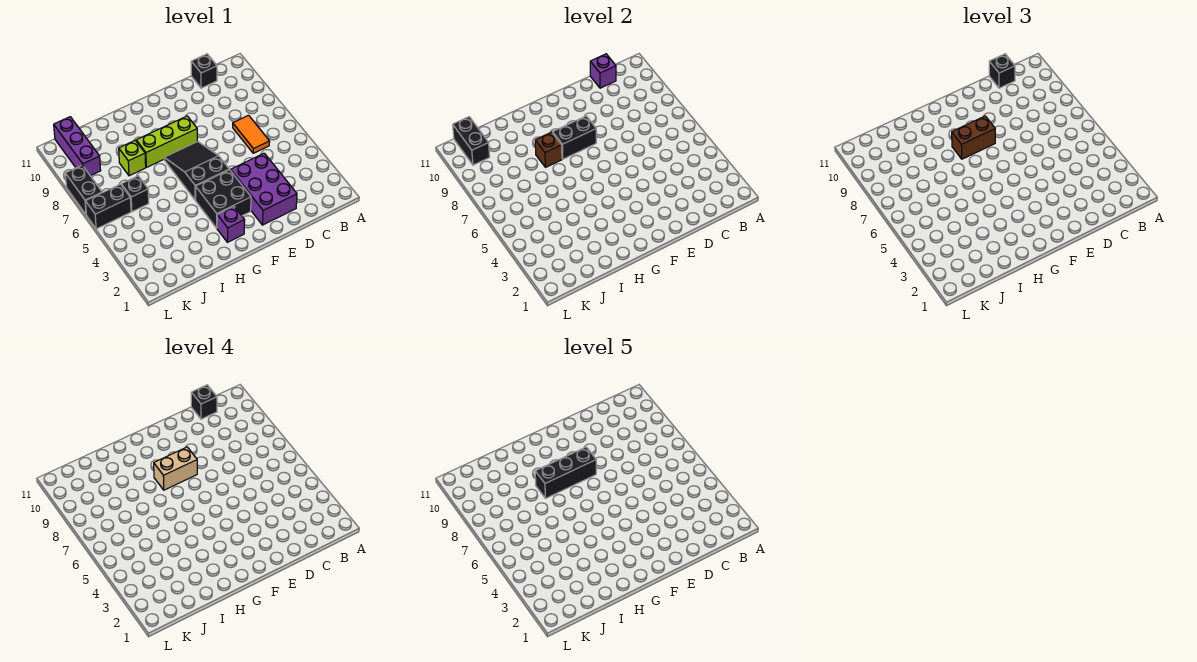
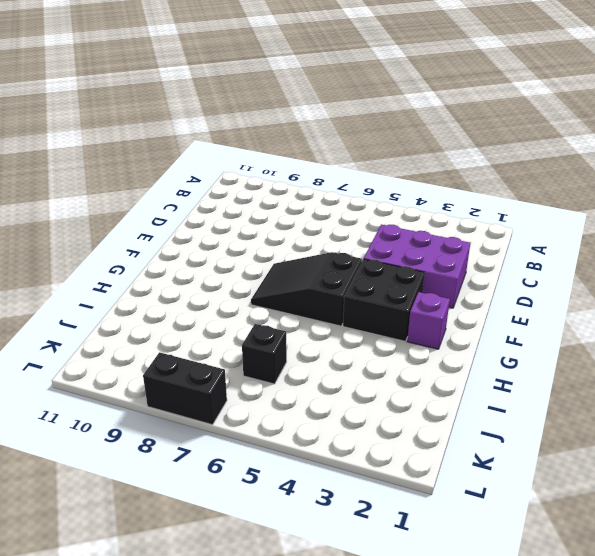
none -> orange 1x2 tile [233,115,270,153]
none -> black 1x1 brick [191,54,217,88]
none -> lime 1x3 brick [136,116,197,167]

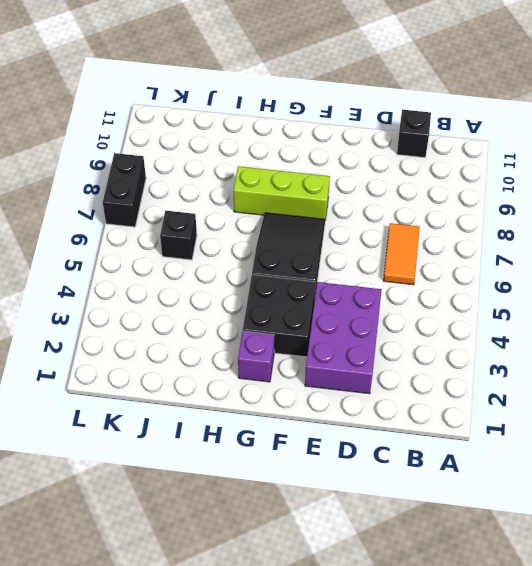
none -> lime 1x1 brick [119,140,146,176]
none -> black 1x2 brick [86,184,131,229]
none -> purple 1x3 brick [54,117,101,176]

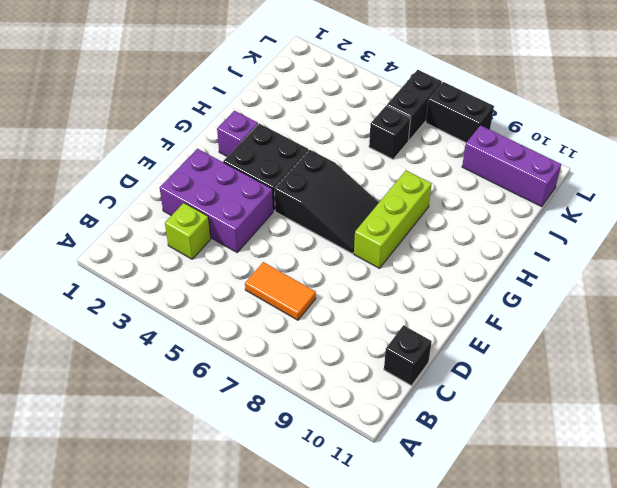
lime 1x1 brick [165,203,211,259] -> lime 1x1 brick moved to [119,140,146,176]
none -> purple 1x1 brick [590,54,616,88]
none -> black 1x2 brick [553,116,596,159]
none -> brown 1x1 brick [535,132,562,167]

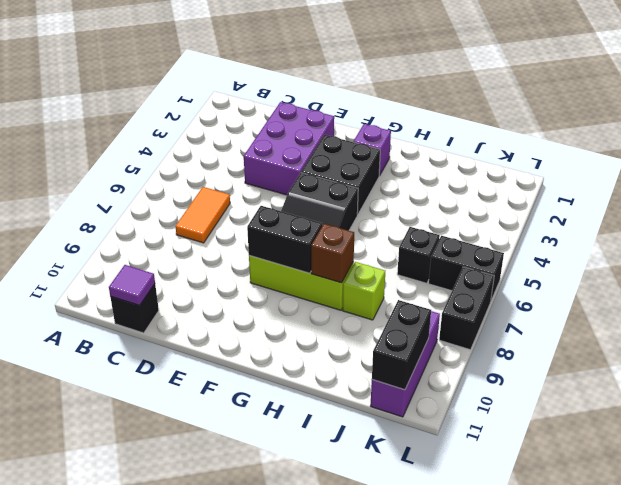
purple 1x1 tile [109,265,155,305] -> purple 1x1 brick [590,54,616,88]
none -> black 1x1 brick [989,54,1015,88]
none -> brown 1x2 brick [952,116,995,159]
none -> black 1x1 brick [191,385,217,419]

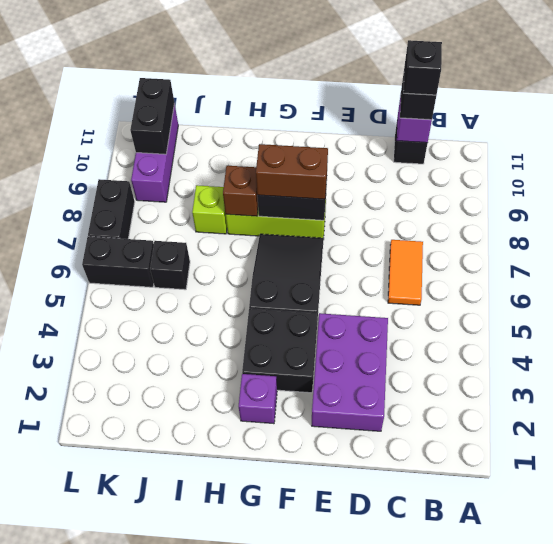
none -> tan 1x2 brick [154,447,197,490]
none -> black 1x3 brick [535,447,596,498]

